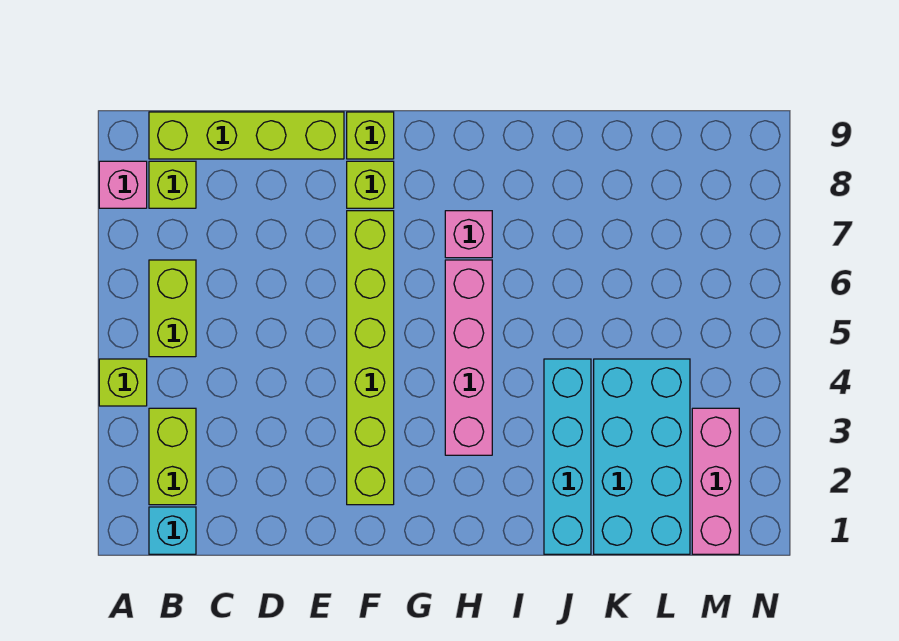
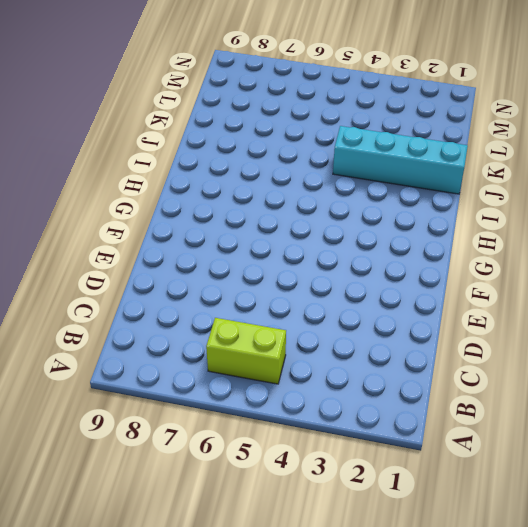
none -> lime 1x1 brick [99,359,147,406]
none -> pink 1x1 brick [99,161,147,208]
none -> cyan 1x1 brick [149,507,196,554]

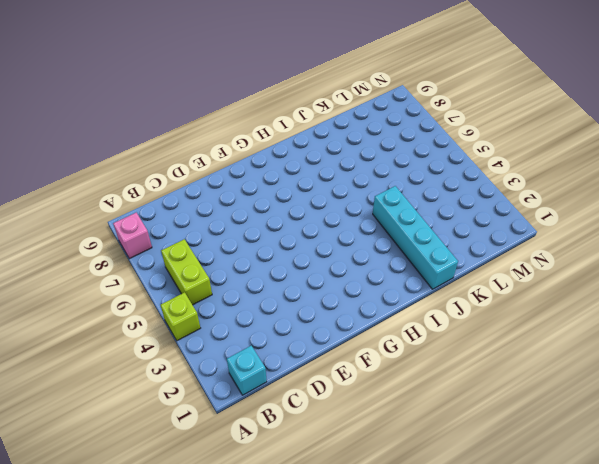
none -> lime 1x2 brick [149,408,196,505]
none -> lime 1x1 brick [149,161,196,208]
none -> lime 1x4 brick [149,112,344,159]

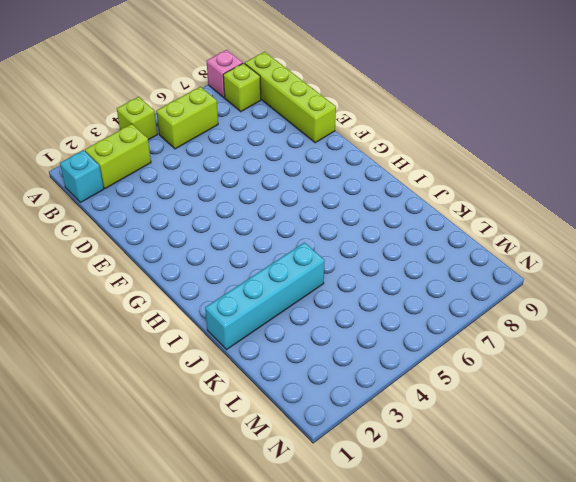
none -> lime 1x6 brick [347,211,394,505]
none -> lime 1x1 brick [347,161,394,208]
none -> lime 1x1 brick [347,112,394,159]

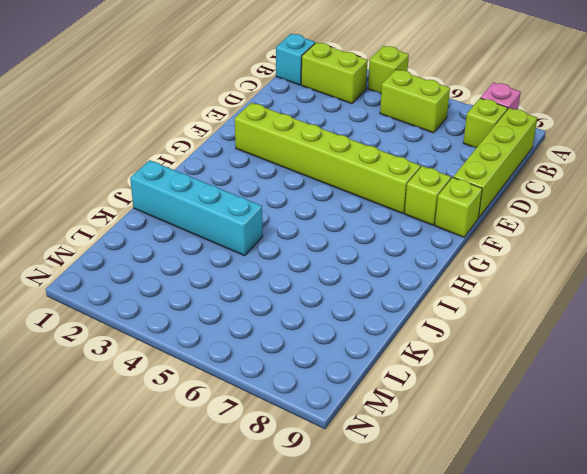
none -> pink 1x4 brick [445,260,492,455]
none -> pink 1x1 brick [445,211,492,258]
none -> cyan 2x4 brick [594,359,690,554]

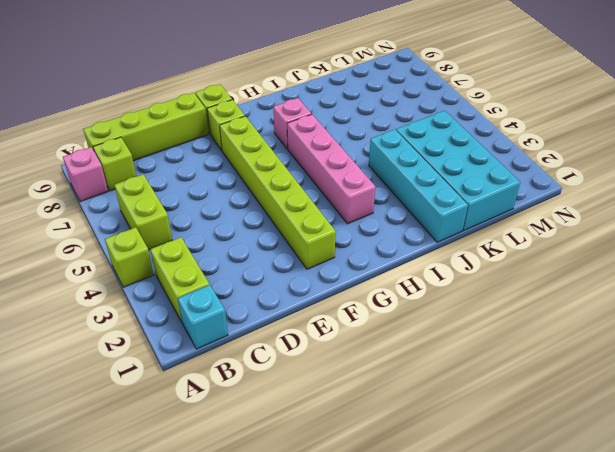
none -> pink 1x3 brick [692,408,739,554]

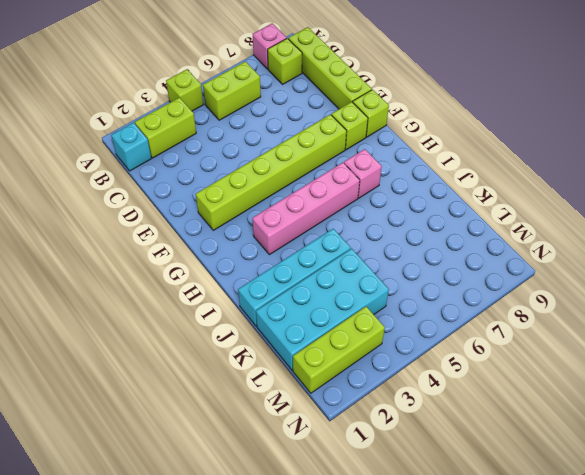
lime 1x3 brick [293,307,385,393] -> pink 1x3 brick [692,408,739,554]

